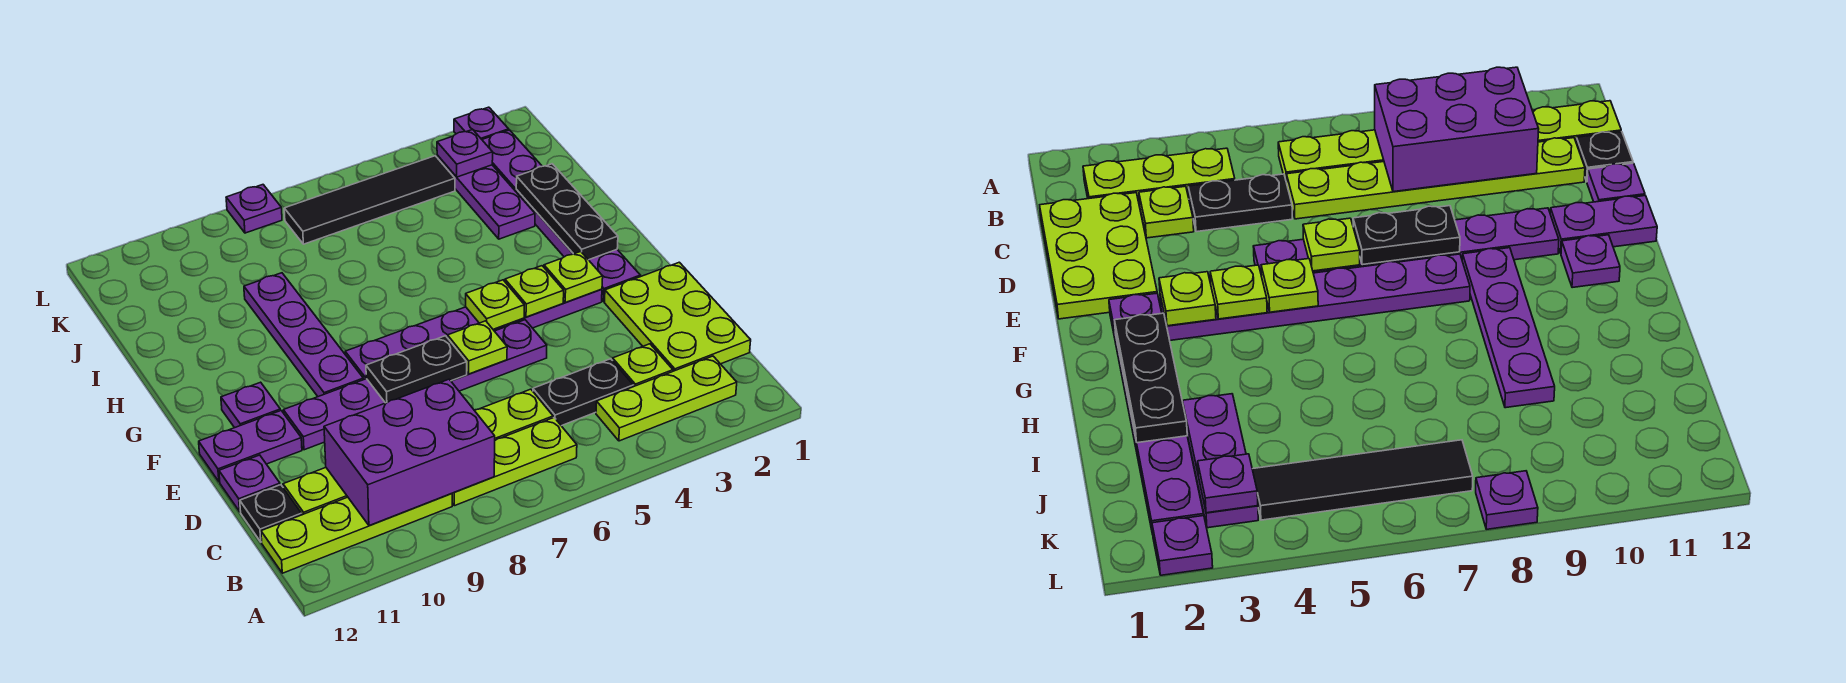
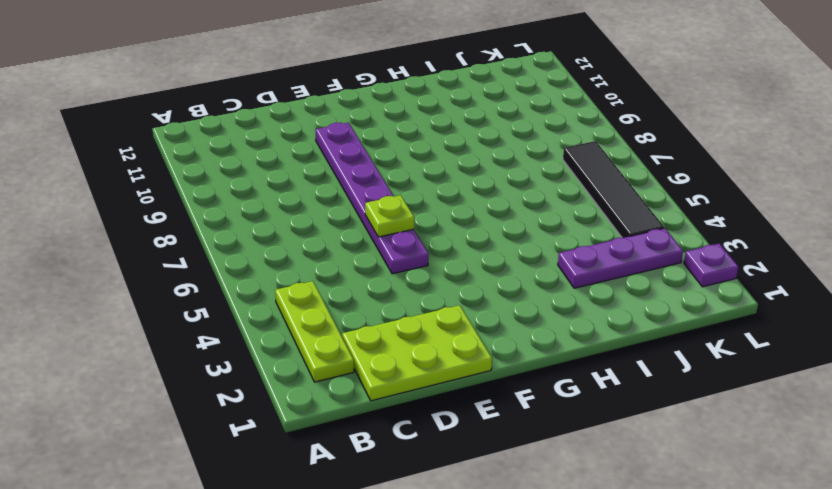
none -> lime 1x3 plate [452,418,577,506]
none -> lime 1x4 plate [261,493,452,573]
none -> lime 1x1 plate [613,344,673,387]

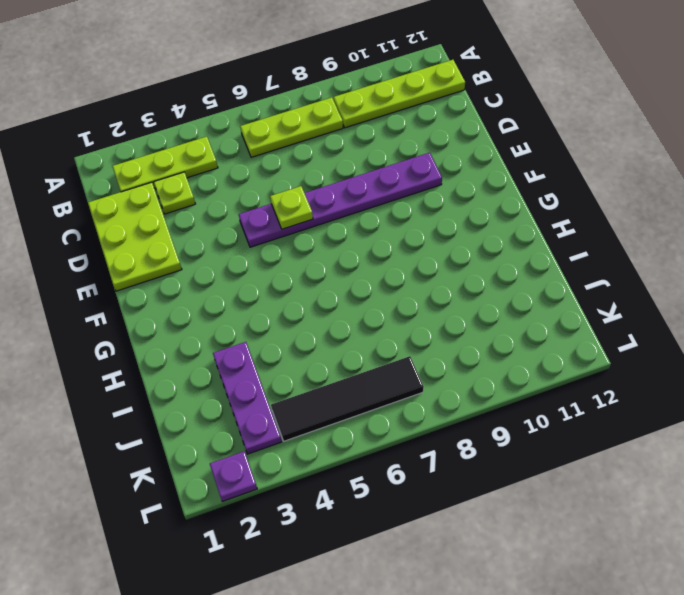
none -> black 1x2 plate [533,359,633,426]
none -> lime 1x6 plate [283,389,553,515]
none -> black 1x1 plate [240,485,302,542]

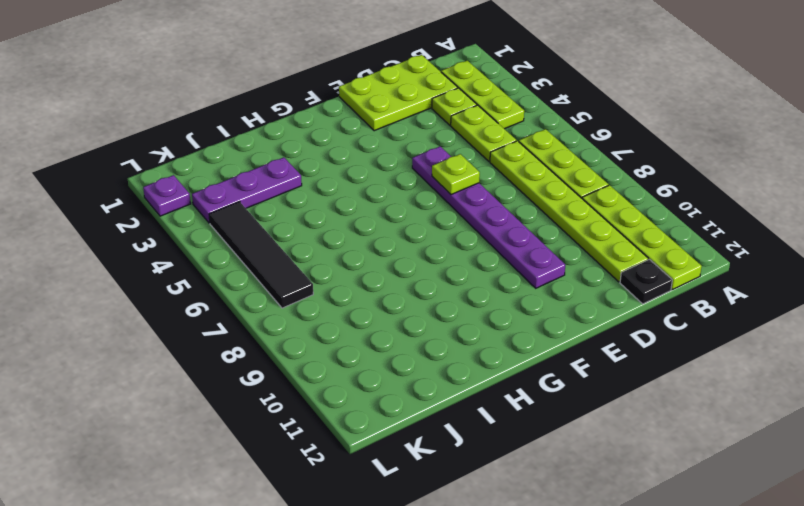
lime 1x2 plate [451,105,517,162] -> black 1x2 plate [533,359,633,426]
none -> purple 1x1 plate [219,455,280,512]
none -> purple 1x2 plate [199,411,302,482]
none -> purple 1x6 plate [482,130,640,301]

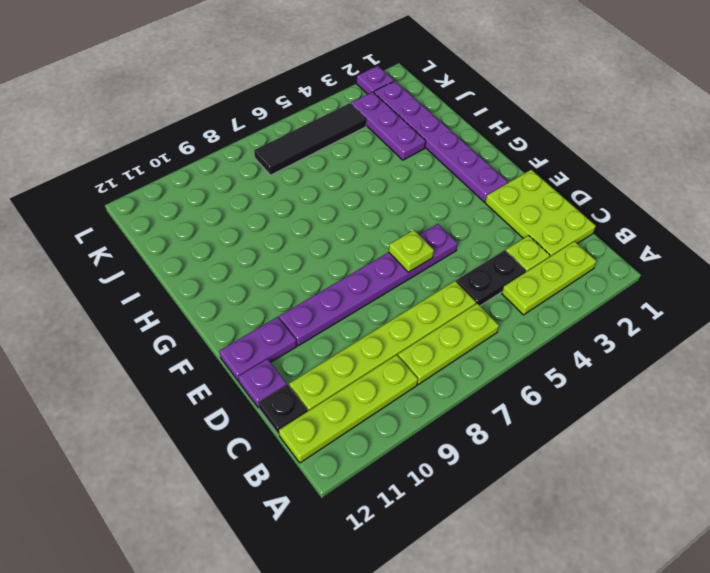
none -> purple 1x6 plate [345,289,602,380]
none -> purple 1x4 plate [244,273,363,397]
none -> purple 1x1 plate [221,382,280,428]

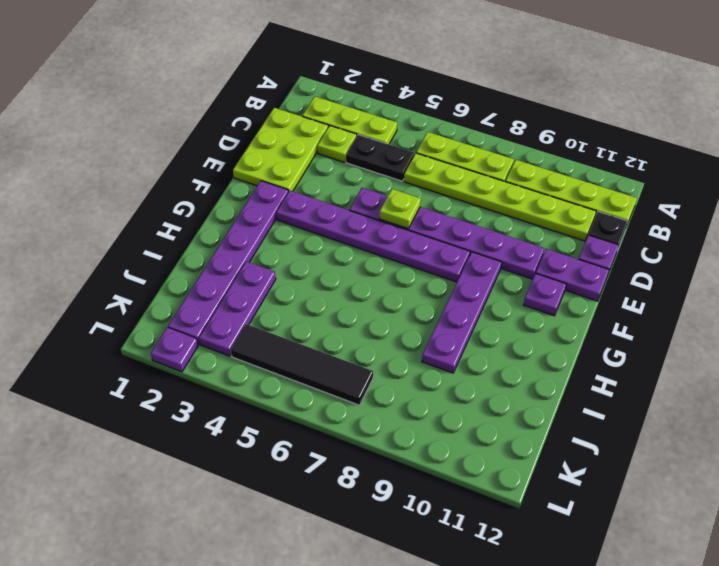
none -> purple 1x1 plate [226,185,282,233]
none -> purple 2x3 brick [324,379,495,526]
none -> black 1x2 plate [366,336,467,403]

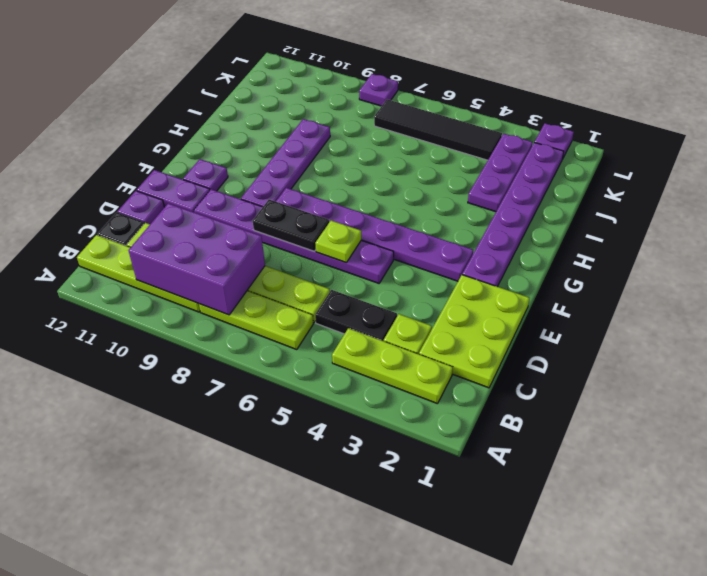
none -> lime 1x1 plate [544,252,603,302]
none -> lime 1x1 plate [505,266,564,317]
none -> lime 1x1 plate [466,280,524,329]

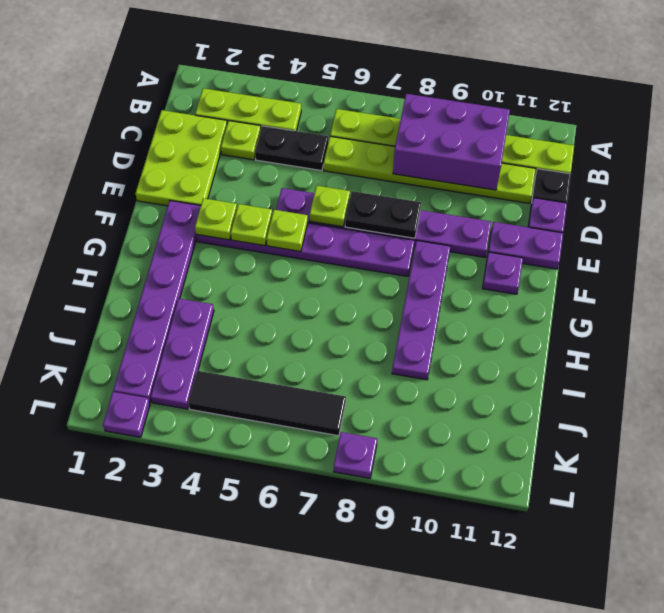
none -> black 1x3 plate [516,164,618,260]
none -> purple 1x1 plate [437,130,493,177]

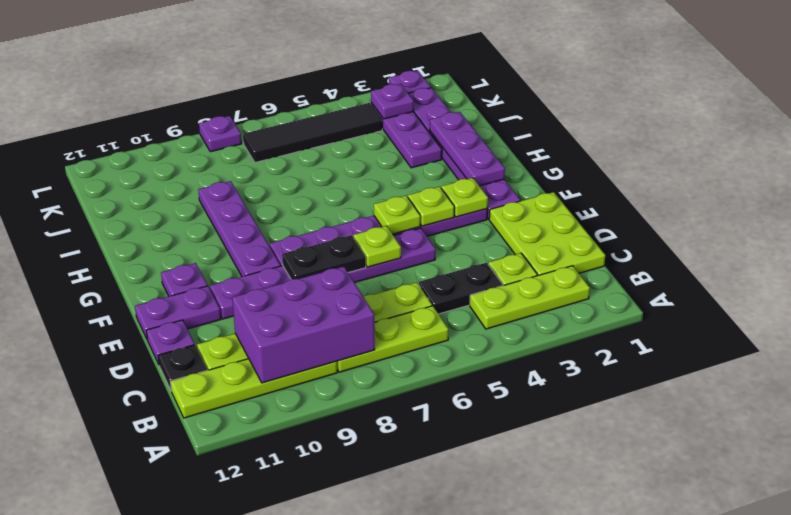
purple 1x3 plate [430,112,505,186] -> black 1x3 plate [516,164,618,260]

